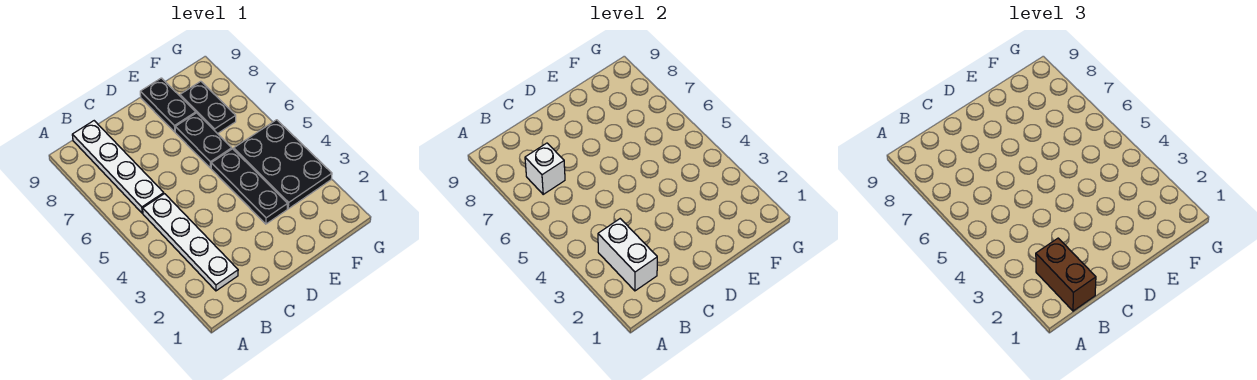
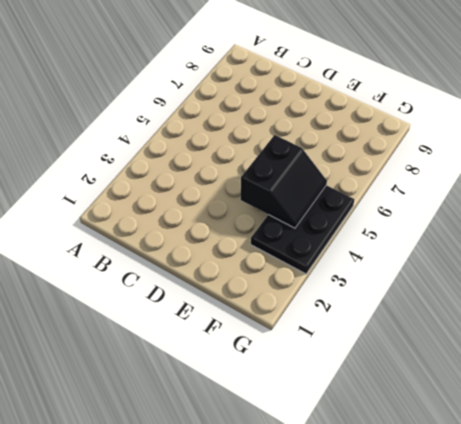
black 2x2 slope [241,135,327,228] -> none
none -> white 1x4 plate [143,194,238,291]
none -> white 1x4 plate [72,121,164,213]

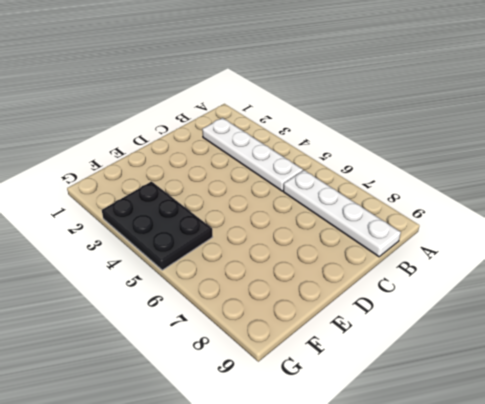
none -> black 1x3 plate [211,149,288,224]
none -> black 1x2 plate [175,113,232,168]

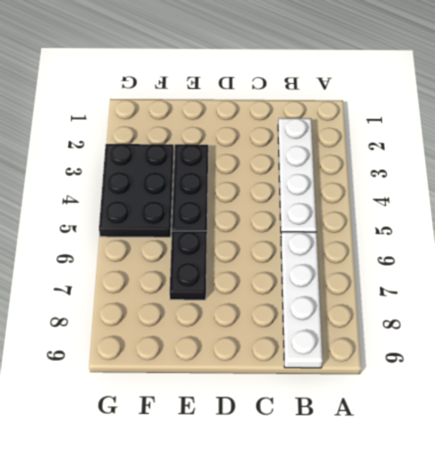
none -> black 1x2 plate [140,78,196,132]
none -> black 1x2 plate [180,81,236,134]

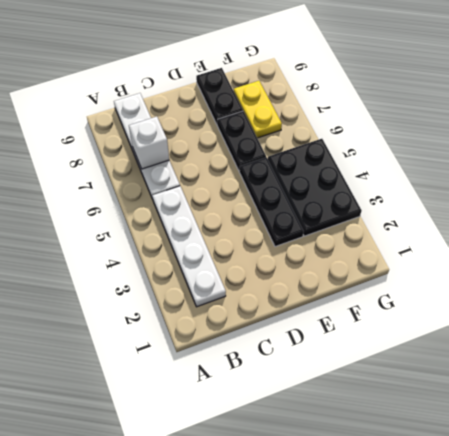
yellow 1x2 plate [234,81,282,138] -> black 1x2 plate [180,81,236,134]
none -> white 1x2 brick [598,219,657,291]
none -> brown 1x2 brick [1036,238,1096,311]

